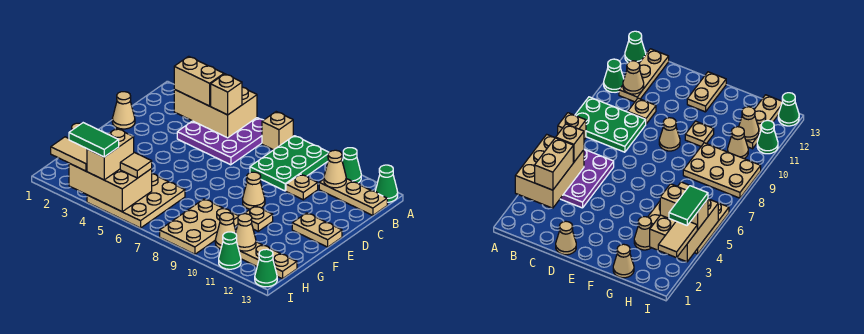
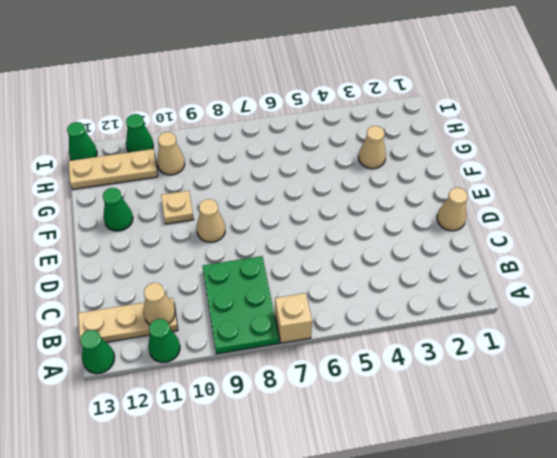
green 1x1 cone [103,188,133,231] -> none
none -> purple 3x3 plate [177,118,263,165]
none -> tan 1x1 plate [286,174,318,200]
none -> tan 1x2 plate [292,213,342,247]

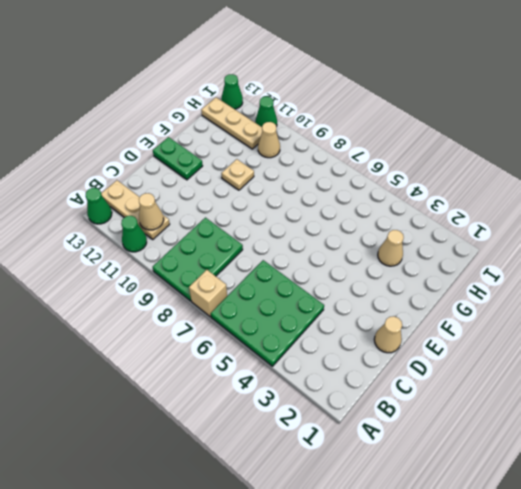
green 3x3 plate [211,260,324,366] -> purple 3x3 plate [177,118,263,165]
green 1x2 plate [153,137,203,180] -> tan 1x2 plate [292,213,342,247]
none -> tan 1x1 plate [286,174,318,200]
none -> tan 1x1 cone [243,172,265,209]
none -> tan 1x1 cone [613,244,634,278]

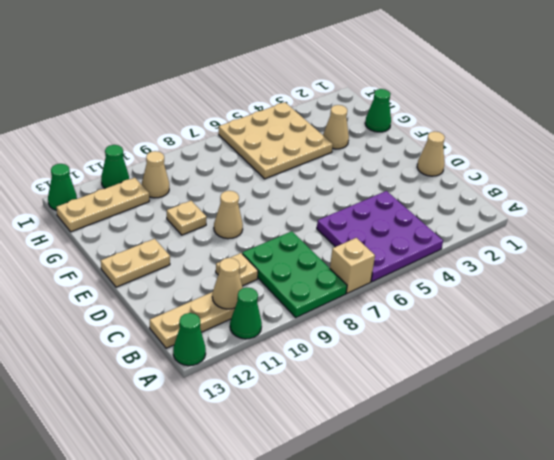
green 1x1 cone [365,89,391,132] -> tan 1x1 cone [613,244,634,278]
none -> tan 2x3 plate [160,199,239,254]
none -> tan 2x3 brick [174,87,257,138]
none -> tan 2x3 brick [69,163,152,212]

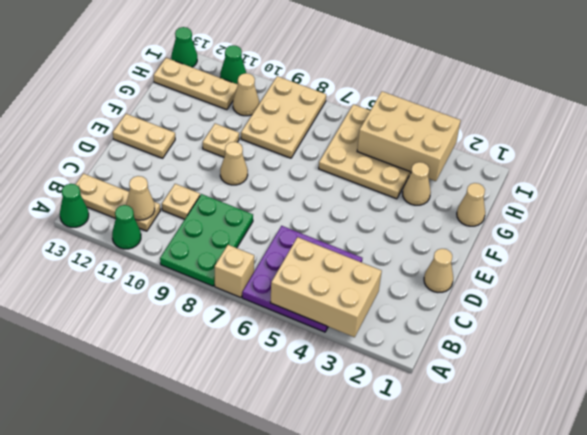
none -> tan 1x1 cone [235,214,256,251]
none -> tan 1x2 brick [174,56,224,106]
none -> tan 1x1 brick [211,74,242,115]

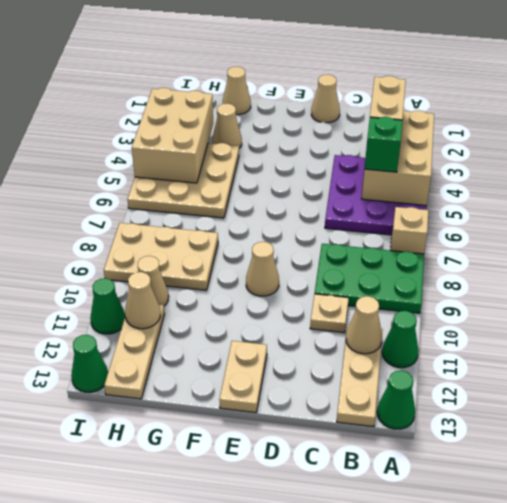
green 1x1 brick [365,117,402,172] -> tan 1x1 brick [211,74,242,115]
none -> tan 1x1 plate [244,206,273,231]
none -> tan 1x2 brick [87,128,134,180]
none -> tan 1x1 tile [120,153,152,178]

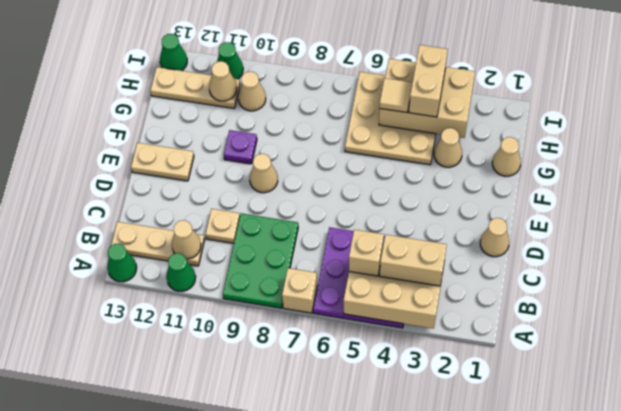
purple 1x1 plate [224,130,257,164] -> tan 1x1 plate [244,206,273,231]
none -> tan 2x3 plate [160,199,239,254]
none -> tan 1x2 tile [51,137,87,171]
none -> green 1x2 tile [69,123,119,157]

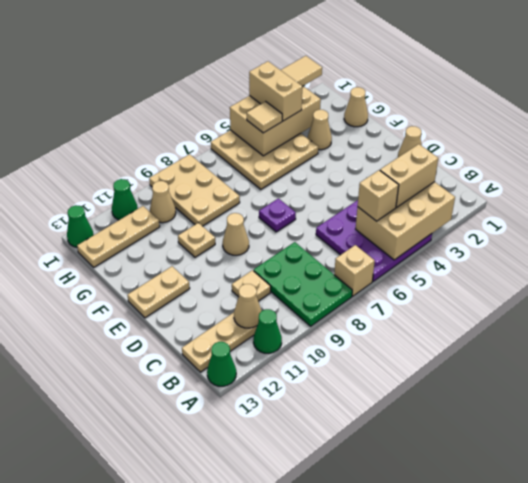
purple 1x1 plate [259,198,296,232] -> none
none -> tan 1x1 cone [235,214,256,251]
none -> green 1x2 tile [69,123,119,157]

